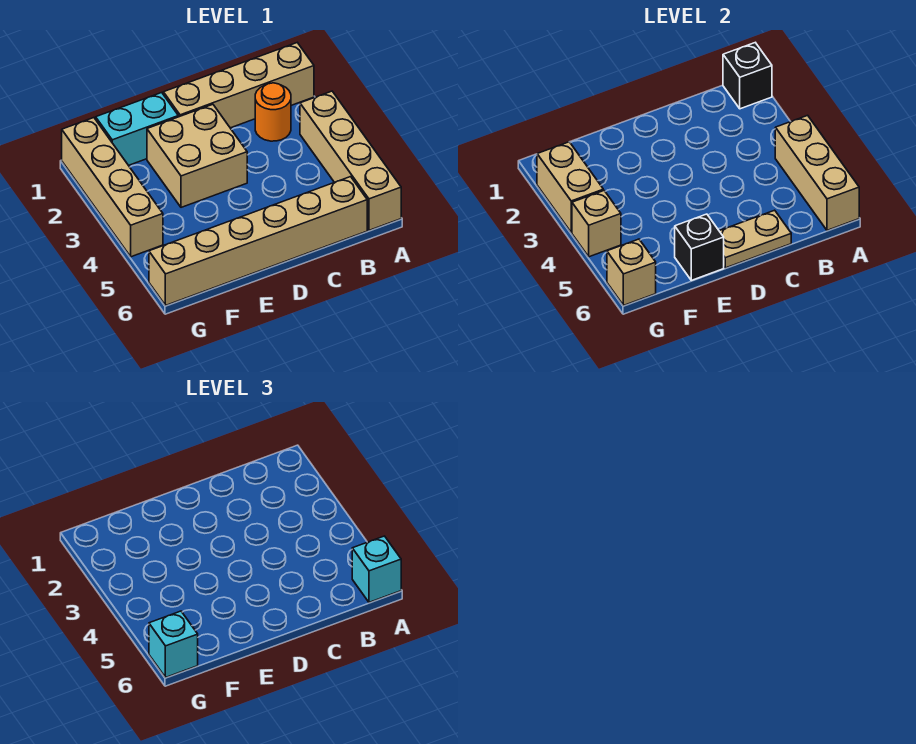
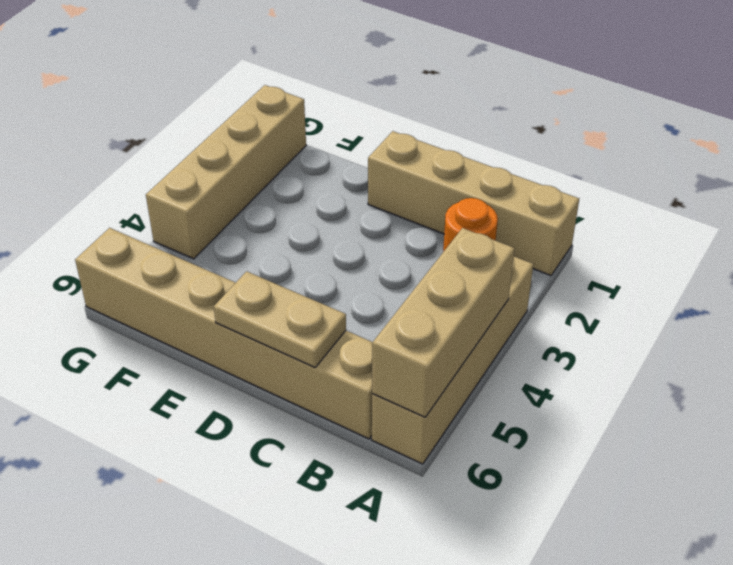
none -> tan 2x2 brick [147,104,247,207]
none -> cyan 1x2 brick [96,93,178,165]
none -> black 1x1 brick [723,43,772,109]

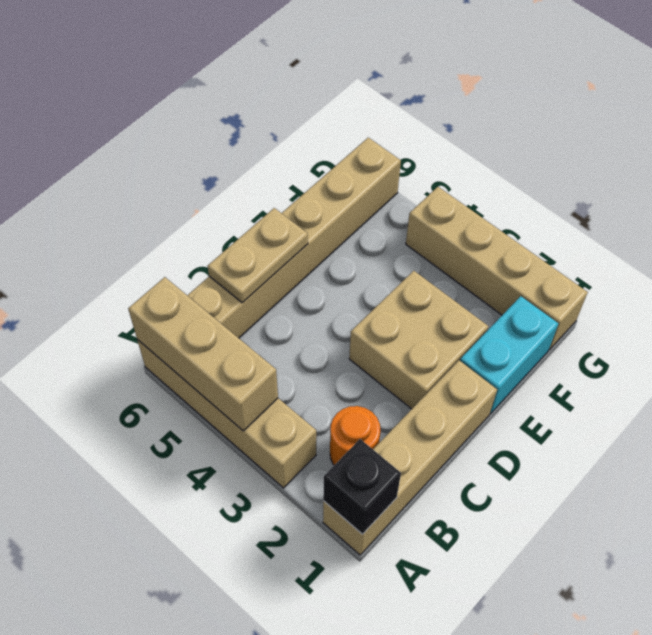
none -> black 1x1 brick [675,214,724,280]
none -> tan 1x2 brick [537,142,603,232]
none -> tan 1x1 brick [572,191,621,257]

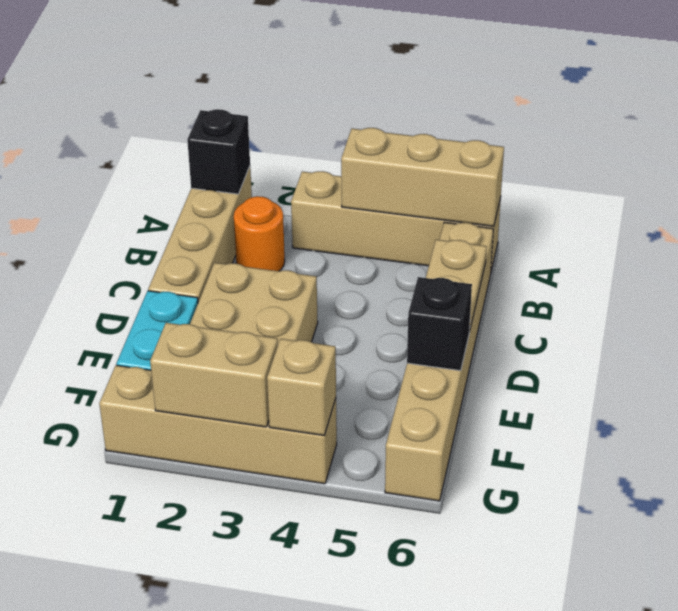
none -> tan 1x1 brick [607,239,656,305]
none -> cyan 1x1 brick [352,536,401,602]
none -> cyan 1x1 brick [149,611,198,677]

